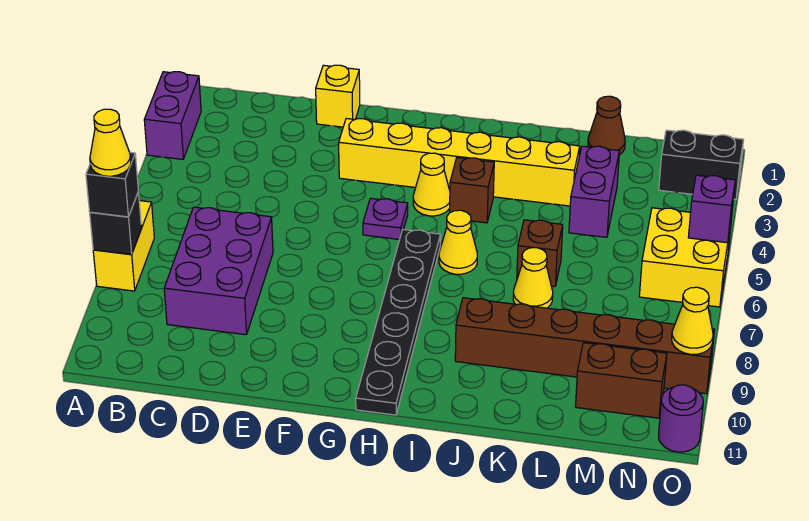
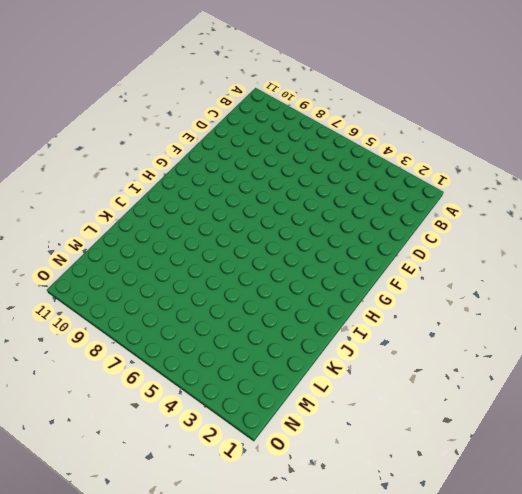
none -> purple 1x2 brick [144,72,201,159]
none -> yellow 1x2 brick [93,201,154,291]
none -> purple 2x3 brick [164,207,273,335]

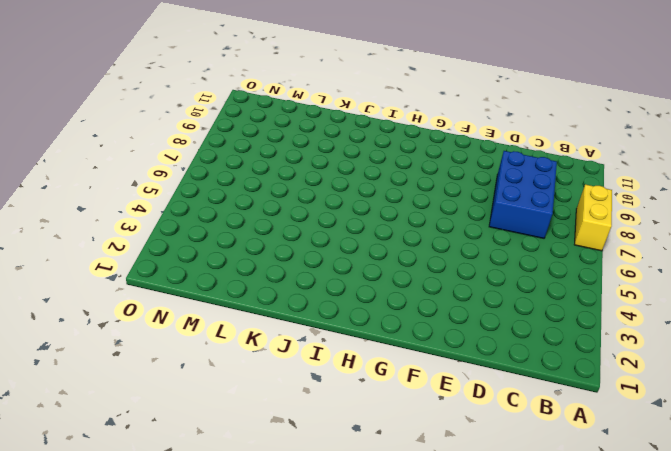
blue 2x3 brick [489,151,557,238] -> purple 2x3 brick [164,207,273,335]
none -> purple 1x2 brick [144,72,201,159]
none -> yellow 1x1 brick [316,65,360,127]
none -> yellow 1x6 brick [339,119,580,206]

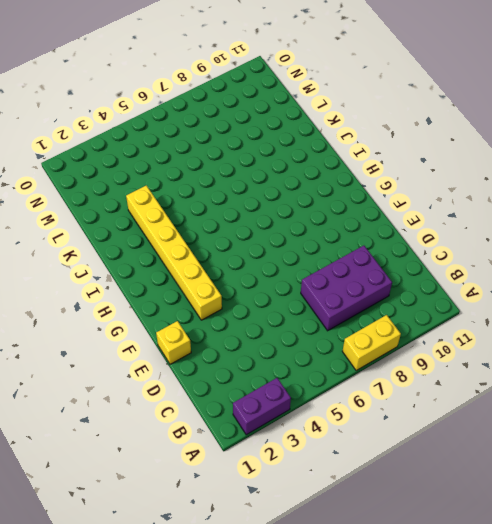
none -> purple 1x1 plate [363,198,408,240]
none -> yellow 1x1 cone [413,153,450,216]
none -> black 1x6 plate [356,230,441,415]

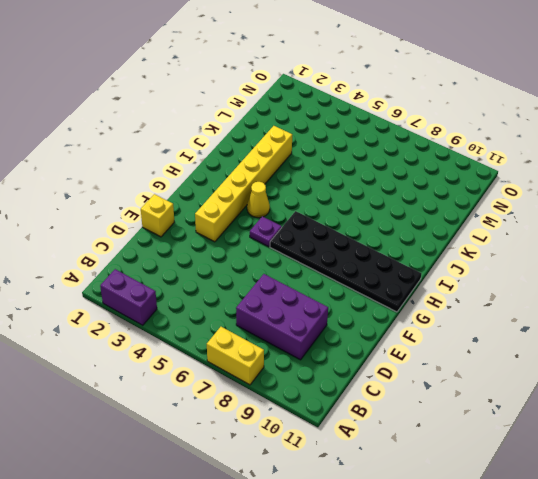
black 2x6 plate [270,211,422,312] -> black 1x6 plate [356,230,441,415]
none -> brown 1x1 brick [450,158,494,223]
none -> yellow 1x1 cone [439,210,477,274]
none -> brown 1x6 brick [455,298,715,394]

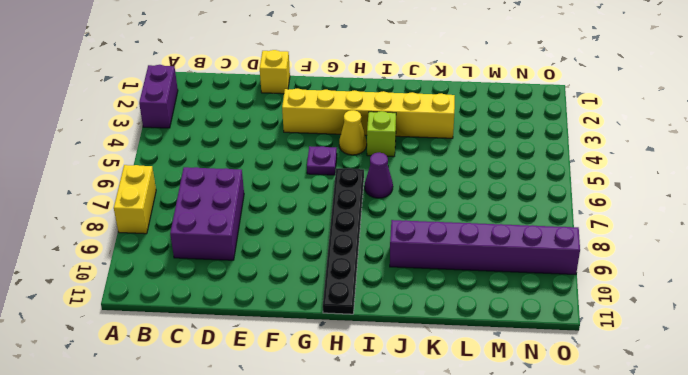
lime 1x1 brick [367,111,396,157] -> brown 1x1 brick [450,158,494,223]
purple 1x1 cone [365,152,393,198] -> yellow 1x1 cone [439,210,477,274]
purple 1x6 brick [390,220,580,275] -> brown 1x6 brick [455,298,715,394]
none -> brown 1x1 brick [517,220,563,287]
none -> yellow 1x1 cone [513,248,553,308]
none -> brown 1x1 cone [588,96,625,155]

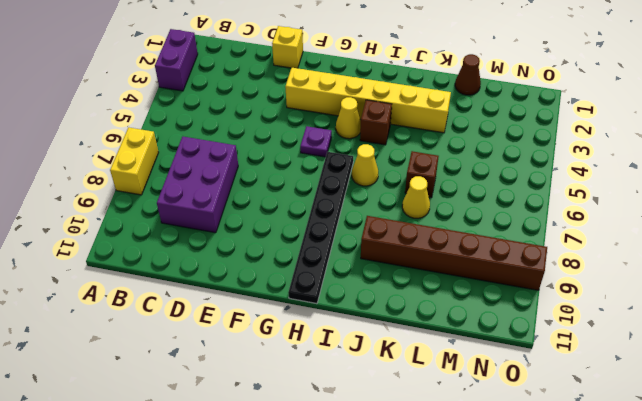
none -> purple 1x2 brick [569,146,619,237]
none -> brown 1x2 brick [576,343,667,418]
none -> black 1x2 brick [659,130,743,199]

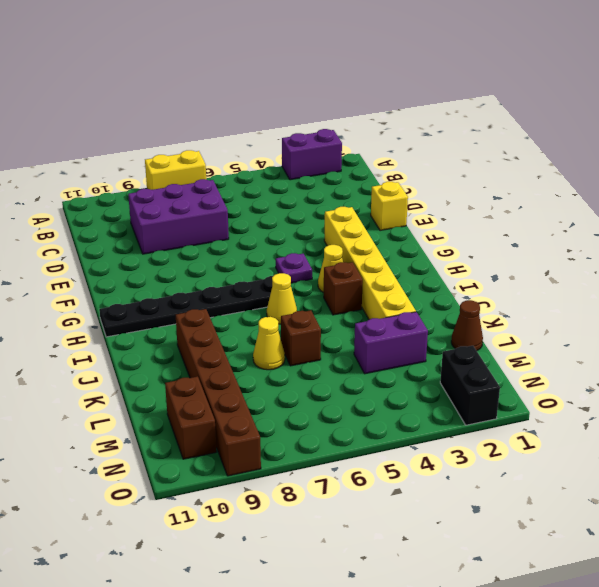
none -> yellow 2x2 brick [639,208,731,307]
none -> purple 1x1 round brick [659,385,703,452]
none -> black 1x1 brick [90,192,141,254]

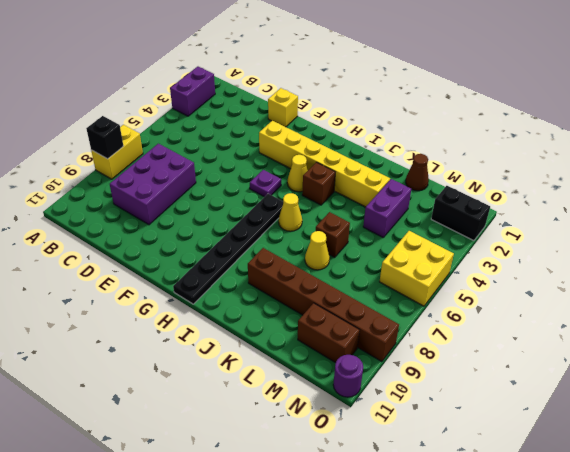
none -> purple 1x1 brick [688,175,735,243]
none -> yellow 1x1 cone [672,287,713,354]
none -> black 1x1 brick [86,152,138,217]

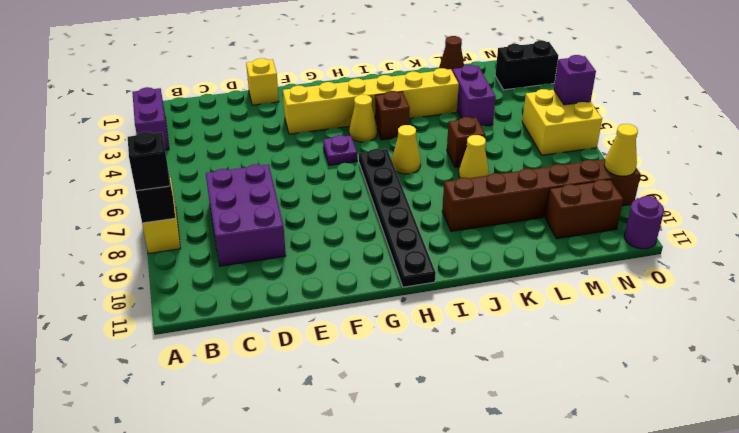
none -> yellow 1x1 cone [90,109,131,176]

